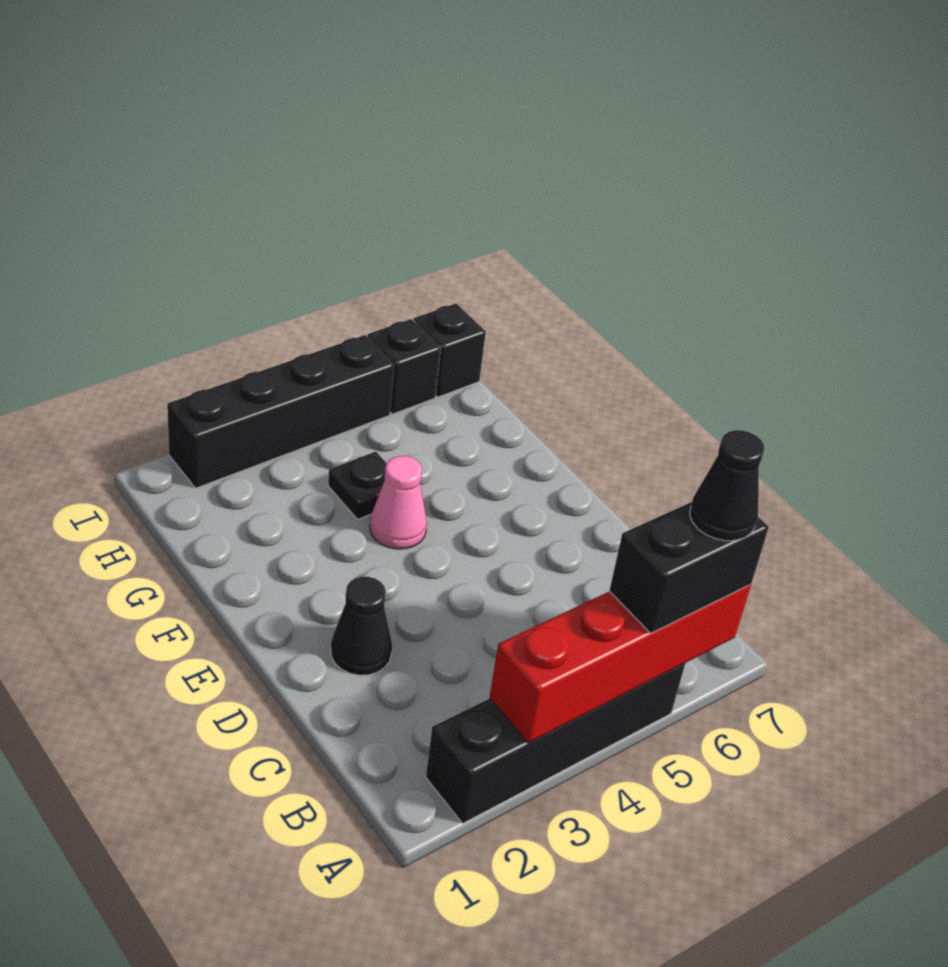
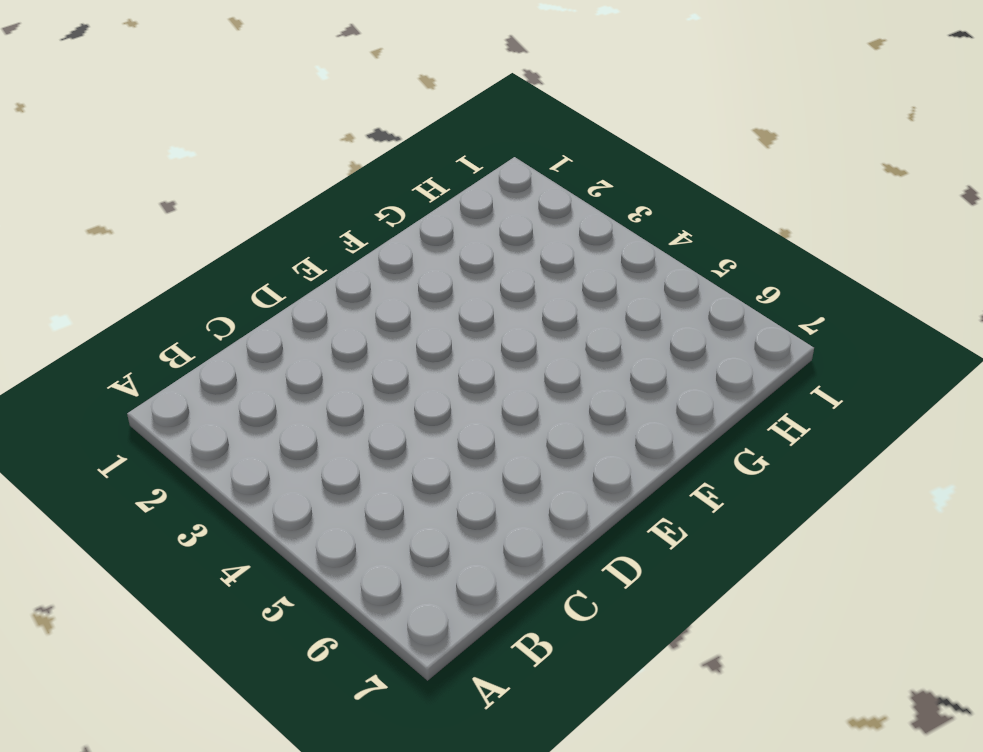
none -> black 1x4 brick [426,664,685,823]
none -> black 1x1 cone [331,577,392,675]

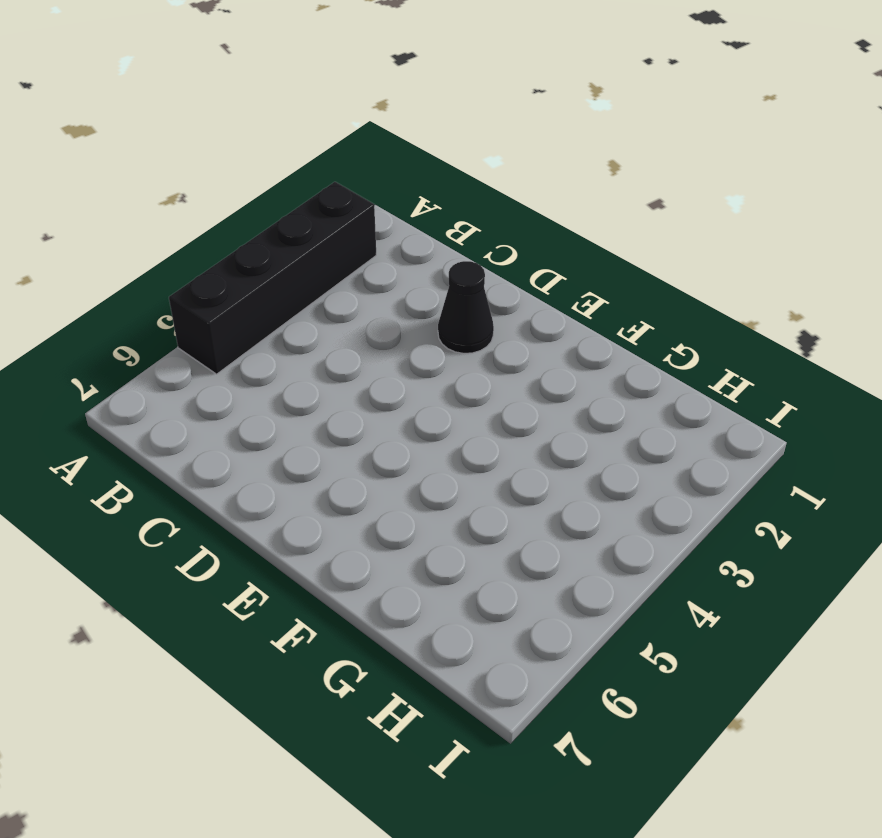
none -> pink 1x1 cone [370,456,427,549]
none -> black 1x1 plate [328,451,386,519]

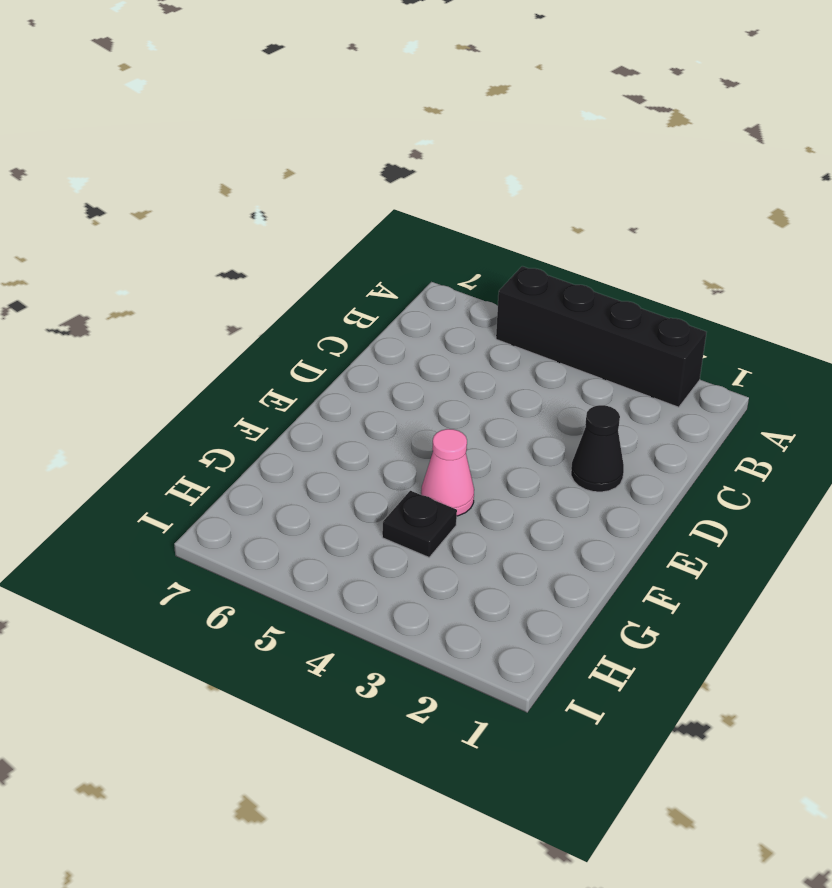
none -> black 1x4 brick [167,335,394,488]
none -> black 1x1 brick [367,319,441,414]

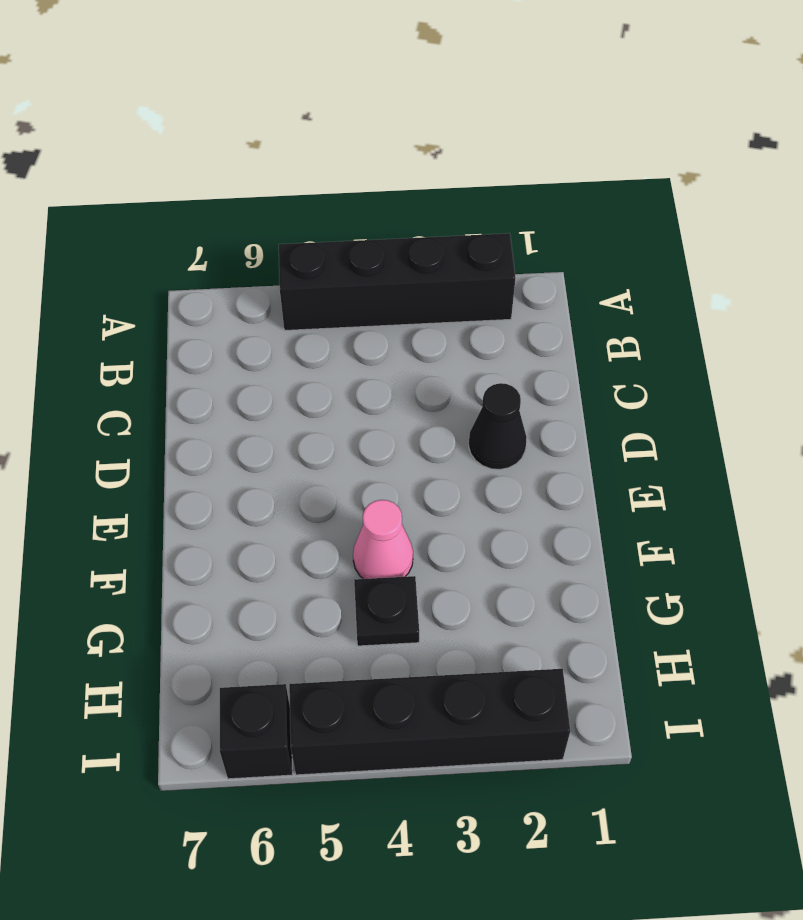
none -> black 1x1 brick [413,304,486,397]
none -> red 1x4 brick [489,584,751,743]

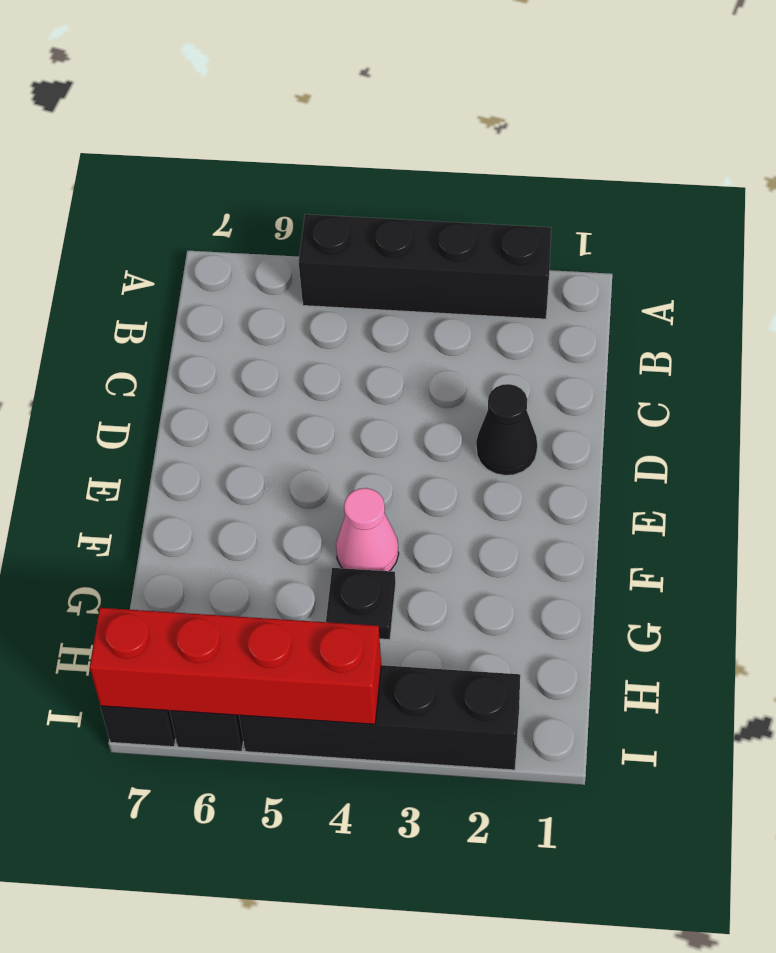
red 1x4 brick [90,608,381,724] -> red 1x4 brick moved to [489,584,751,743]
none -> black 1x2 brick [609,502,769,633]
none -> black 1x1 cone [690,430,764,541]

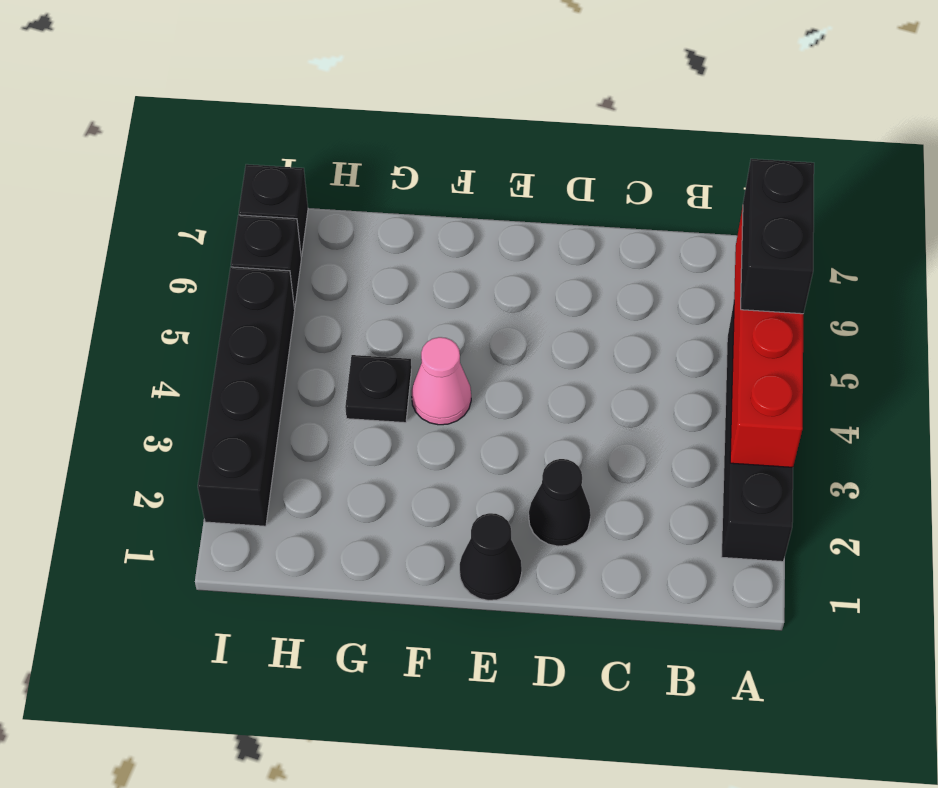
black 1x1 cone [460,513,522,601] -> black 1x1 cone moved to [690,430,764,541]

